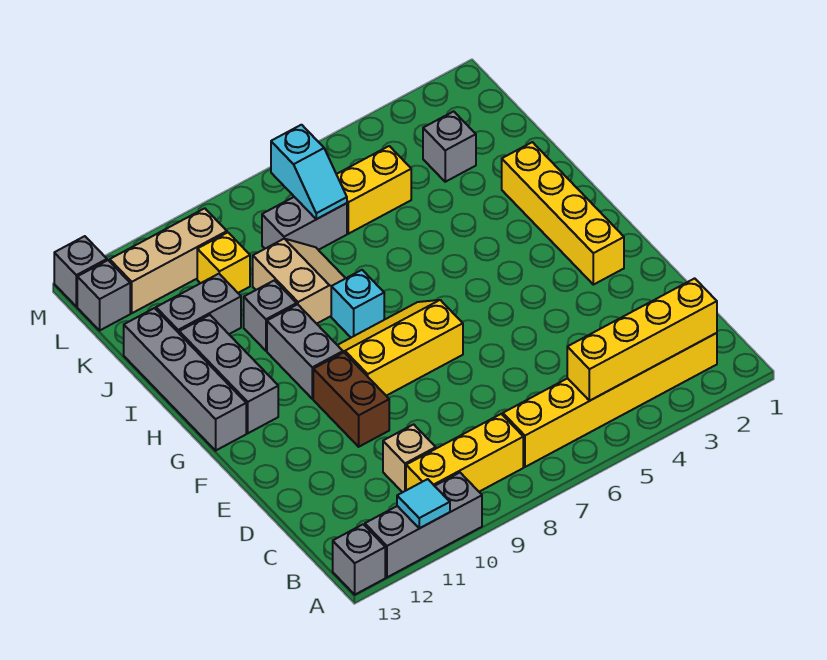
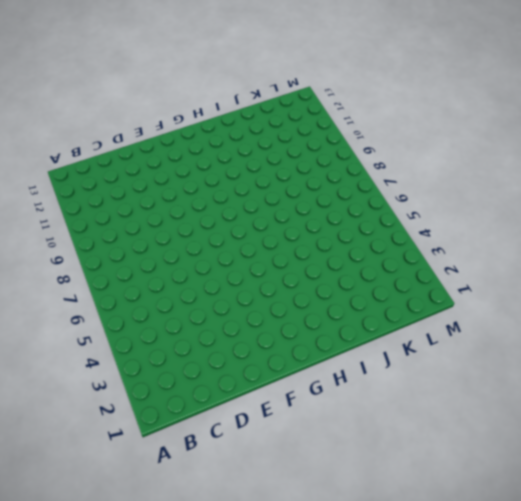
none -> grey 1x3 brick [365,473,482,577]
none -> grey 1x1 brick [333,524,385,595]
none -> yellow 1x6 brick [503,333,717,467]

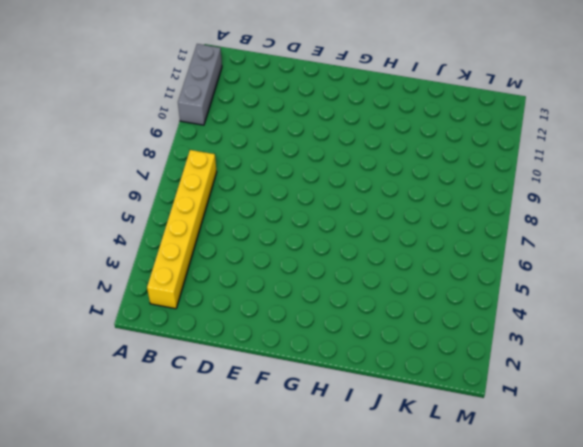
none -> grey 1x1 brick [333,524,385,595]
none -> yellow 1x3 brick [406,414,523,492]
none -> tan 1x1 brick [383,424,436,492]

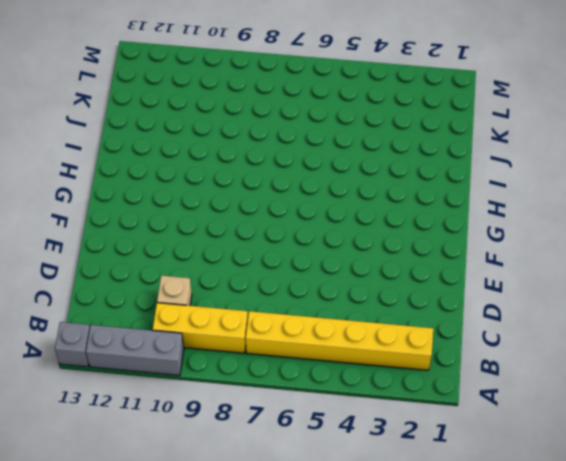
none -> brown 1x2 brick [313,353,389,447]
none -> yellow 1x4 brick [502,142,624,285]
none -> yellow 2x3 slope [338,300,463,396]

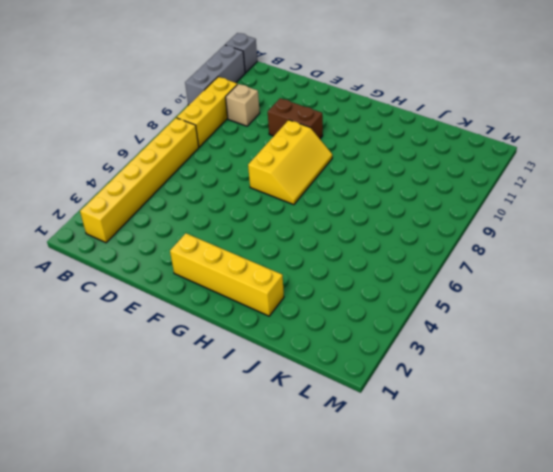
none -> grey 1x2 brick [267,304,343,399]
none -> grey 1x3 brick [179,315,278,433]
none -> grey 1x4 brick [124,308,246,451]

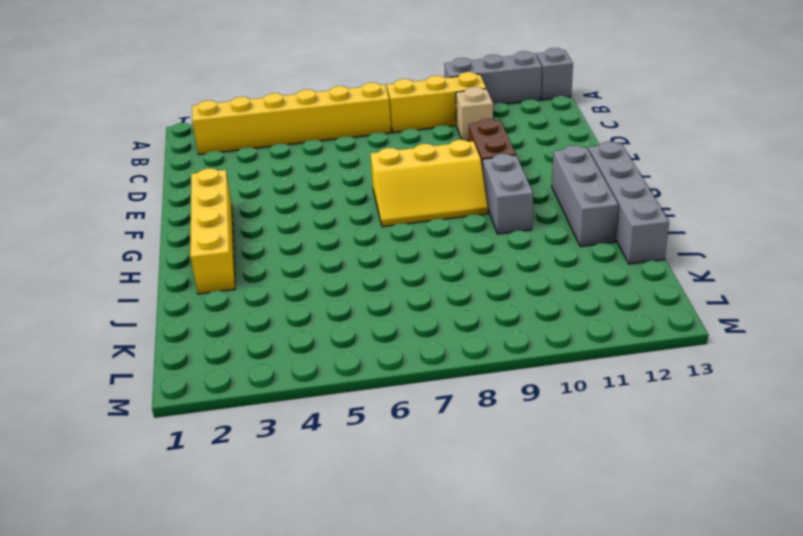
none -> cyan 1x1 brick [331,270,384,337]
none -> tan 2x2 slope [253,239,346,324]
none -> grey 1x1 brick [244,280,297,351]

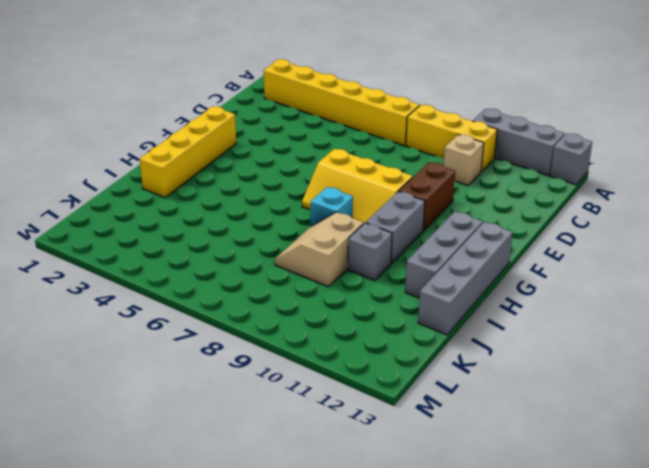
none -> grey 1x2 brick [156,274,241,334]
none -> grey 1x1 brick [423,111,476,182]
none -> yellow 1x2 brick [336,146,411,234]

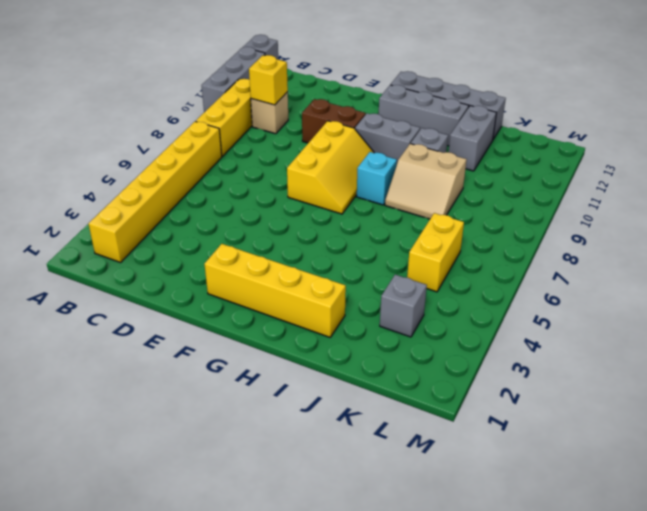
yellow 1x1 brick [249,55,288,105] -> yellow 1x1 brick moved to [197,232,250,293]
none -> grey 1x2 brick [262,197,347,250]
none -> tan 1x3 brick [110,208,227,313]
none -> grey 1x1 brick [77,260,130,330]

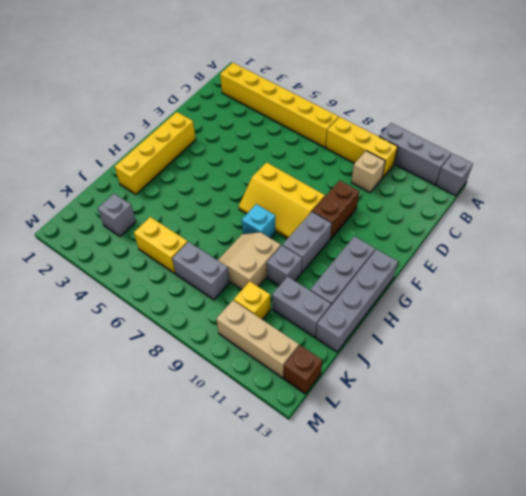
brown 1x1 brick [284,345,323,394] -> grey 1x1 brick [77,260,130,330]
none -> grey 1x1 brick [54,236,107,307]
none -> cyan 1x1 tile [397,479,450,528]
none -> yellow 1x4 brick [567,278,717,401]

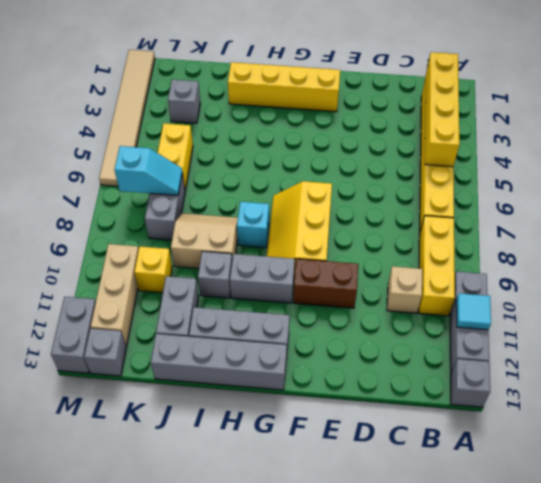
tan 1x6 tile [99,50,155,186] -> none
grey 1x2 brick [51,297,96,373] -> grey 1x1 brick [54,236,107,307]

